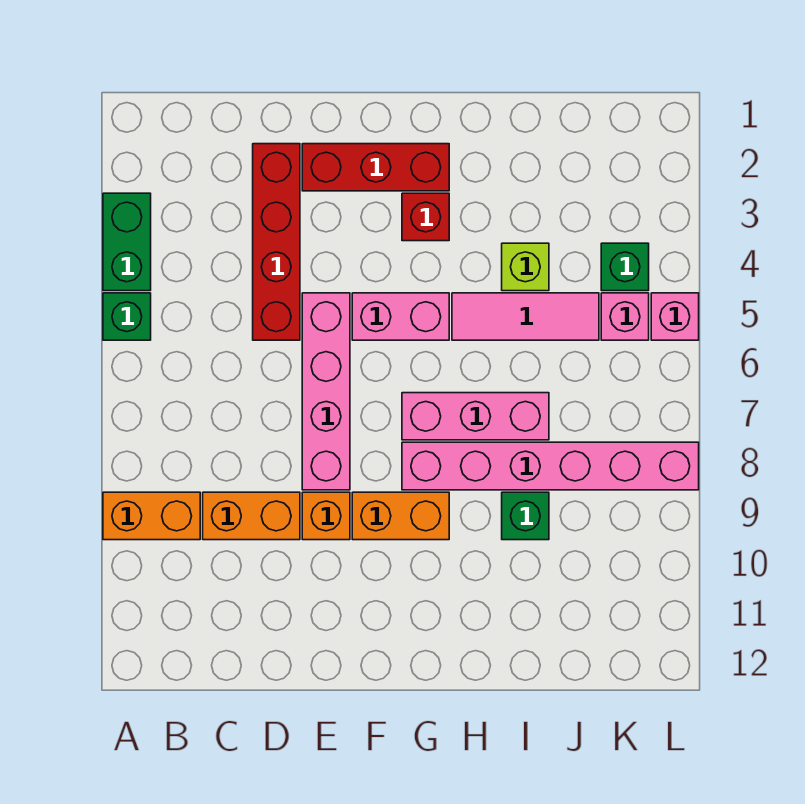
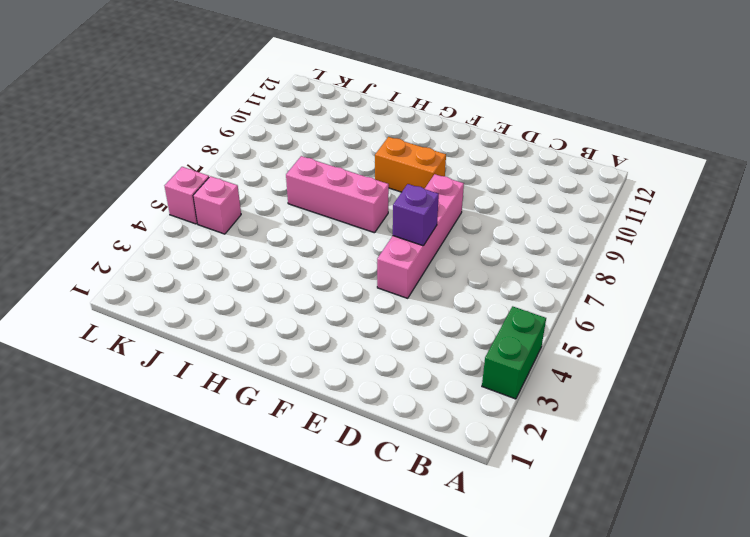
purple 1x1 brick [393,184,439,246] -> none
none -> green 1x1 brick [103,293,151,340]
none -> orange 1x2 brick [103,492,200,540]
none -> orange 1x2 brick [203,492,300,540]

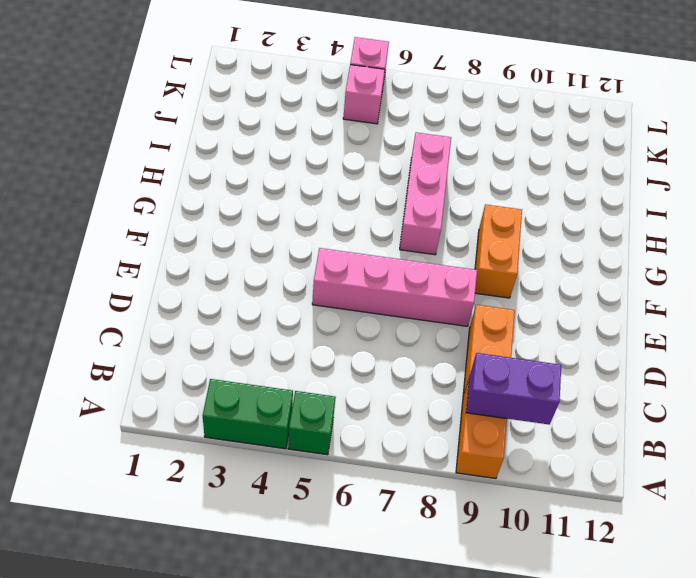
purple 1x2 brick [466,353,561,425] -> none
none -> red 1x4 brick [253,144,300,340]
none -> red 1x3 brick [302,144,449,191]
none -> orange 1x1 brick [302,492,350,540]

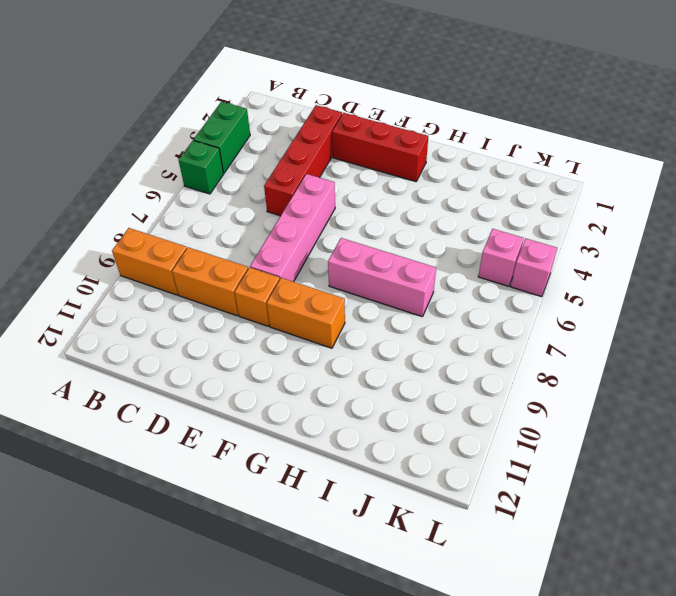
none -> pink 1x2 brick [352,293,449,340]
none -> red 1x1 brick [402,193,449,241]
none -> pink 1x6 brick [402,442,699,490]

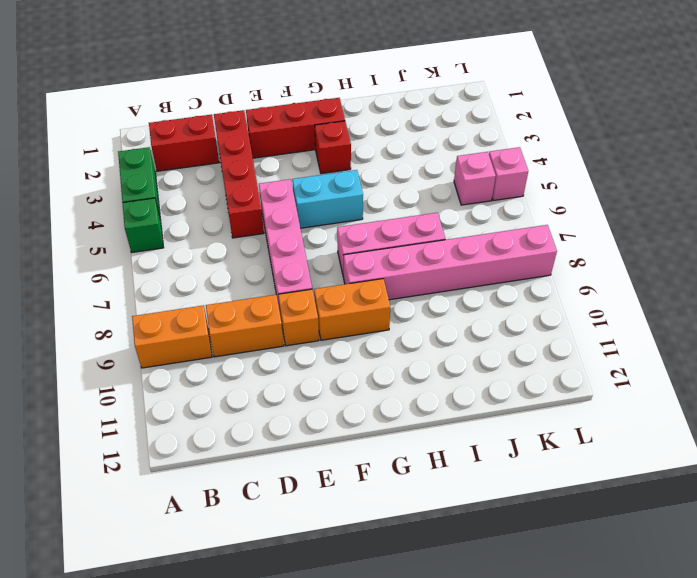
red 1x2 brick [149,115,219,171] -> none
cyan 1x2 brick [292,170,363,228] -> pink 1x2 brick [352,293,449,340]
none -> pink 1x3 tile [452,293,599,340]
none -> lime 1x1 brick [502,243,549,291]
none -> green 1x1 brick [502,492,549,540]

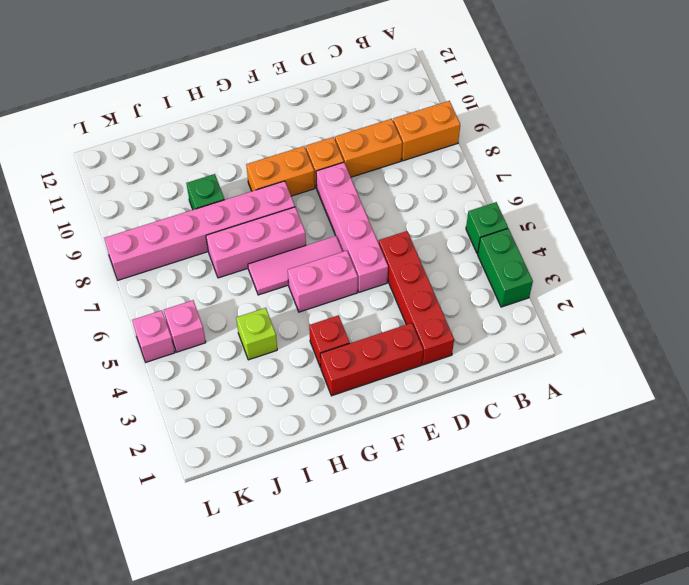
pink 1x3 tile [248,236,343,295] -> pink 1x3 tile moved to [452,293,599,340]
none -> green 1x1 brick [601,243,649,291]

